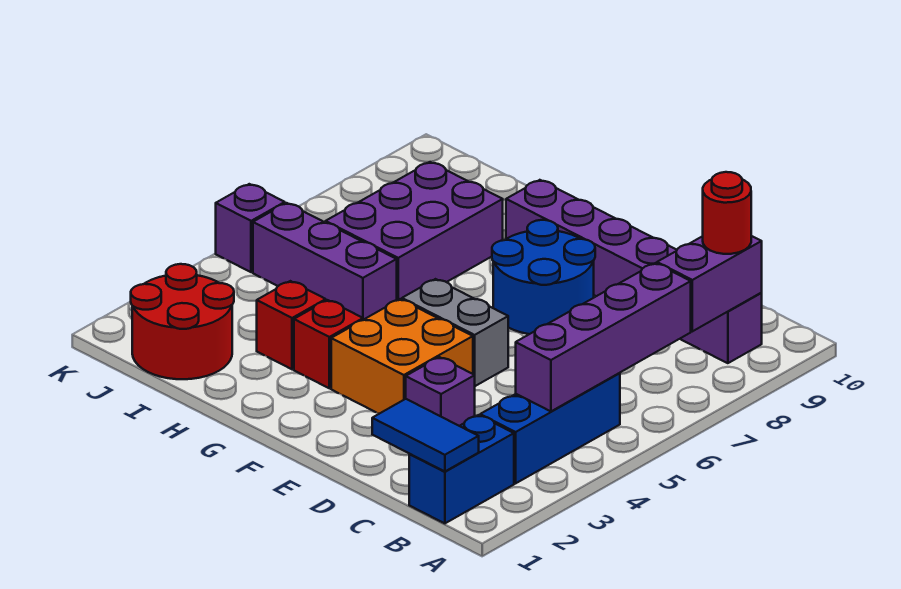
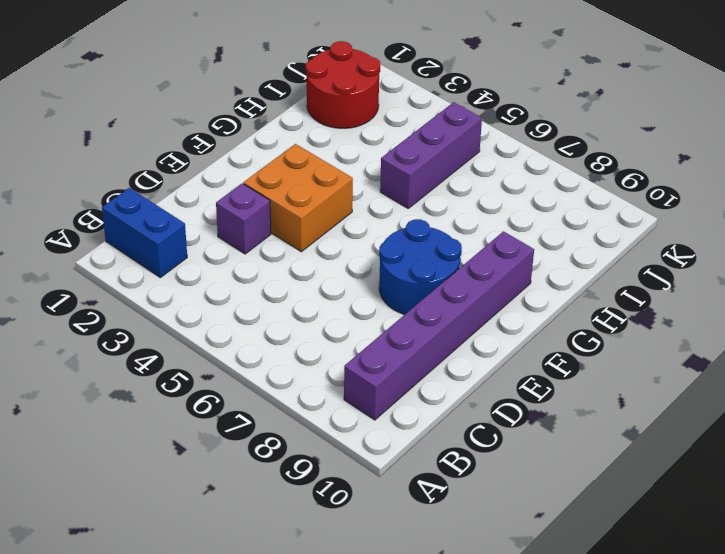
none -> blue 1x3 brick [480,373,620,483]
none -> grey 1x2 brick [402,279,508,386]
none -> red 1x1 brick [294,300,363,388]

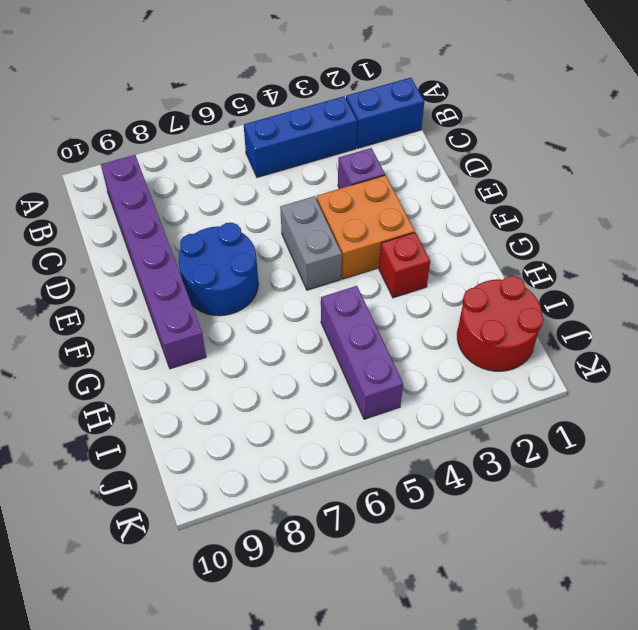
none -> red 1x1 brick [257,281,326,369]
none -> purple 2x3 brick [326,162,503,300]
none -> purple 1x1 brick [216,184,285,272]

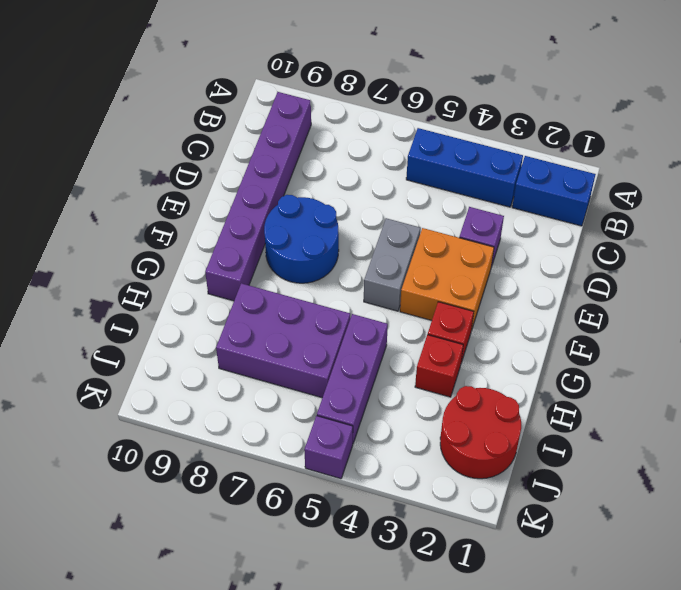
none -> blue 1x2 tile [372,399,479,472]
none -> purple 1x4 brick [516,263,691,411]
none -> purple 1x2 brick [657,236,762,331]

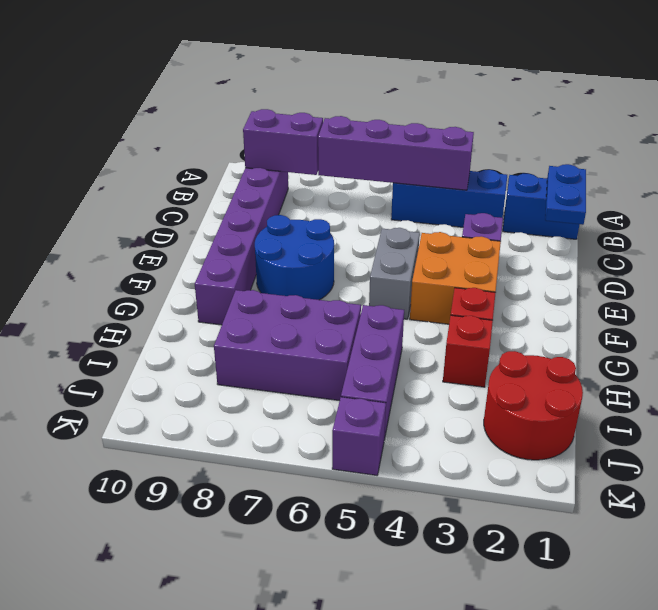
blue 1x2 plate [545,164,586,225] -> blue 1x2 tile [372,399,479,472]
none -> red 1x1 round brick [703,172,751,254]

